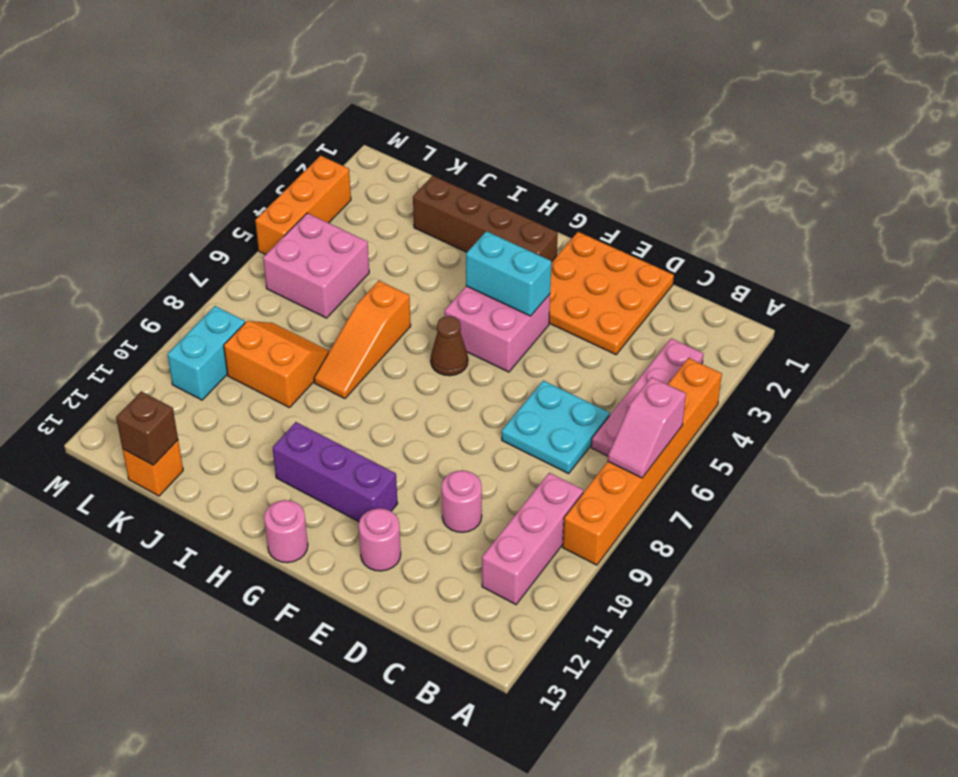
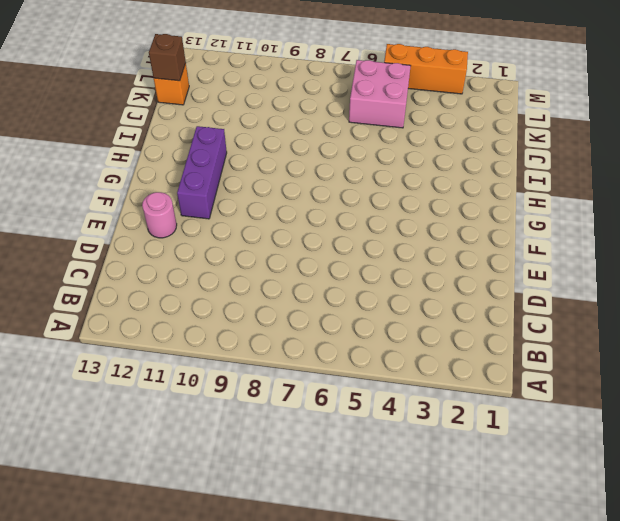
none -> orange 1x6 brick [563,358,722,565]
none -> pink 1x4 plate [591,338,704,456]
none -> pink 1x3 brick [482,473,583,605]

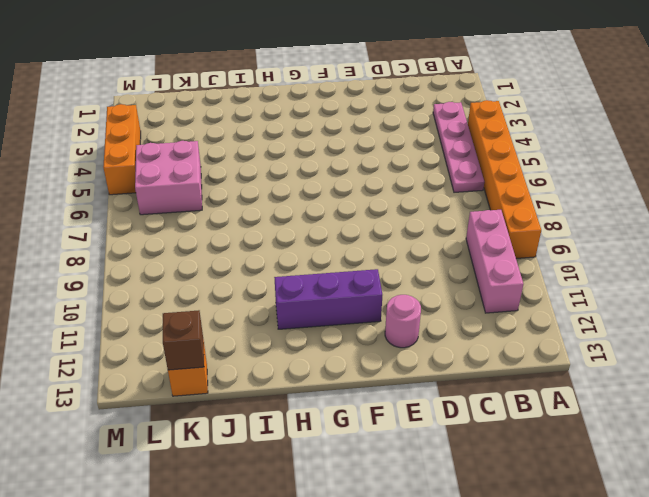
none -> cyan 2x2 plate [502,381,610,474]
none -> orange 3x3 plate [549,232,674,355]
none -> pink 1x1 round brick [442,471,482,532]

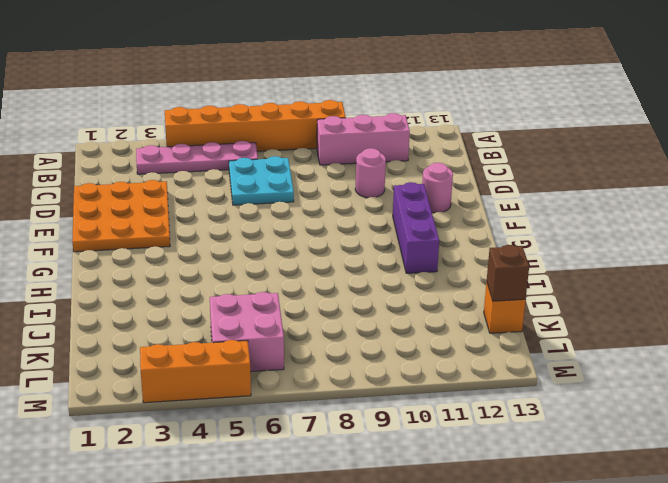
none -> pink 2x2 brick [445,286,550,372]
none -> brown 1x4 brick [413,176,558,262]
none -> brown 1x1 cone [431,316,468,376]

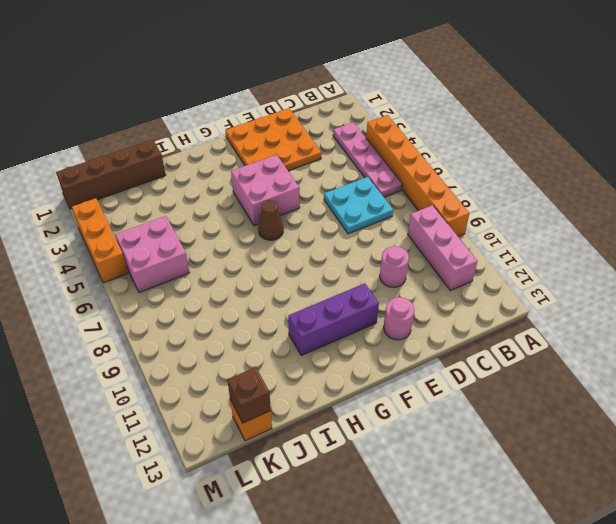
brown 1x4 brick [56,139,166,209] -> brown 1x4 brick moved to [413,176,558,262]
none -> pink 1x1 round brick [264,500,308,563]
none -> orange 1x3 slope [314,281,411,399]
none -> orange 2x2 slope [224,321,329,408]

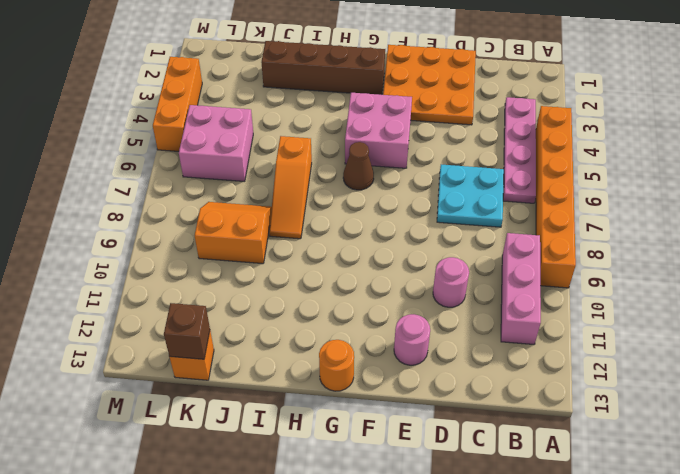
orange 1x1 round brick [319,340,354,391] -> pink 1x1 round brick [264,500,308,563]
none -> purple 1x3 brick [273,422,398,522]
none -> cyan 1x2 brick [167,306,245,400]
none -> pink 1x2 slope [608,377,686,478]

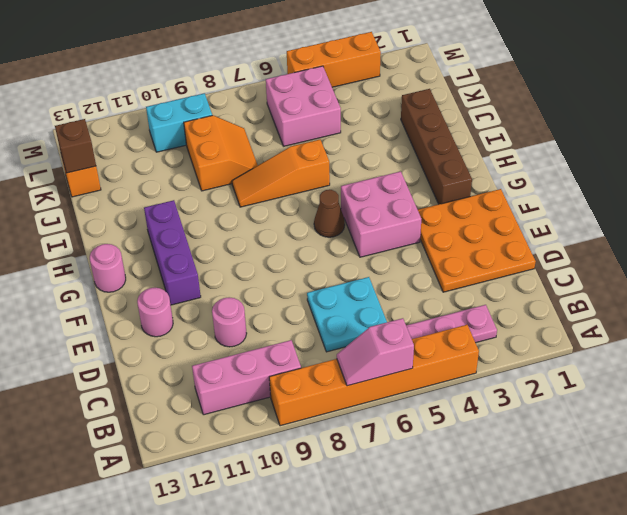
none -> cyan 1x2 brick [466,231,551,316]

